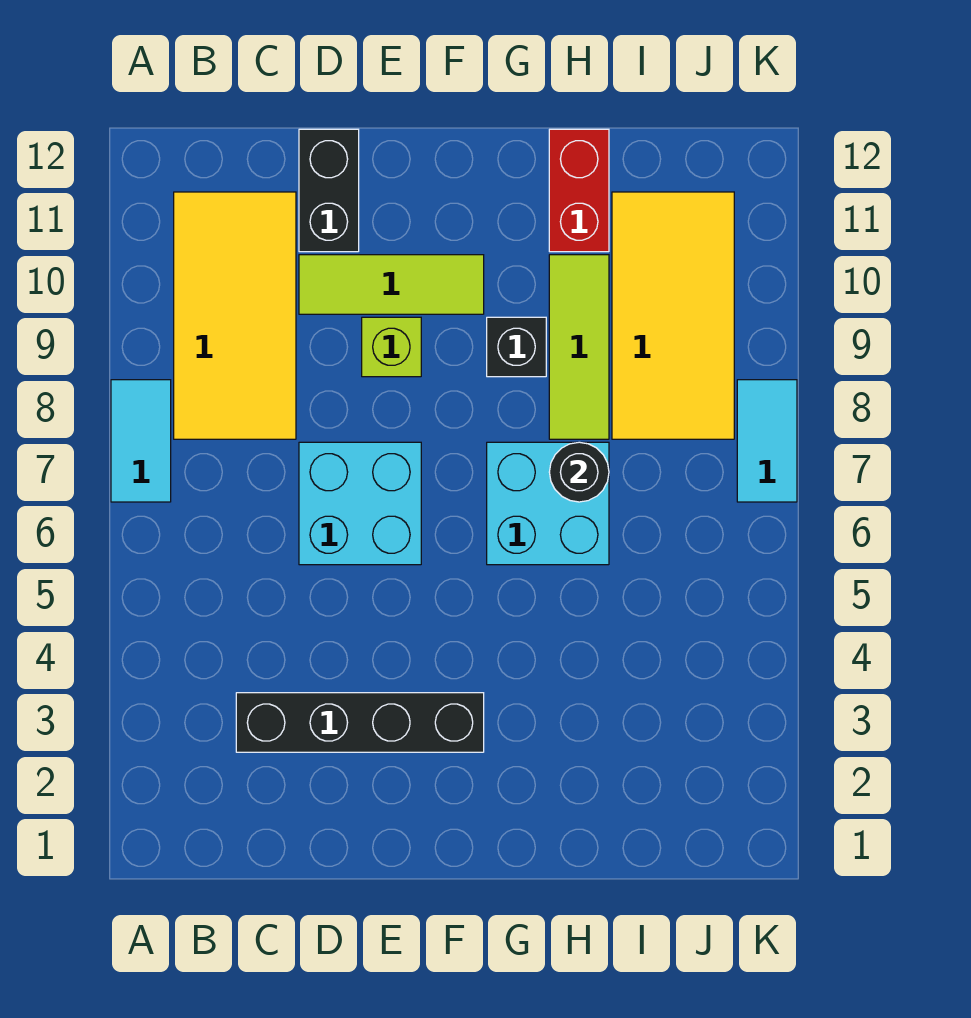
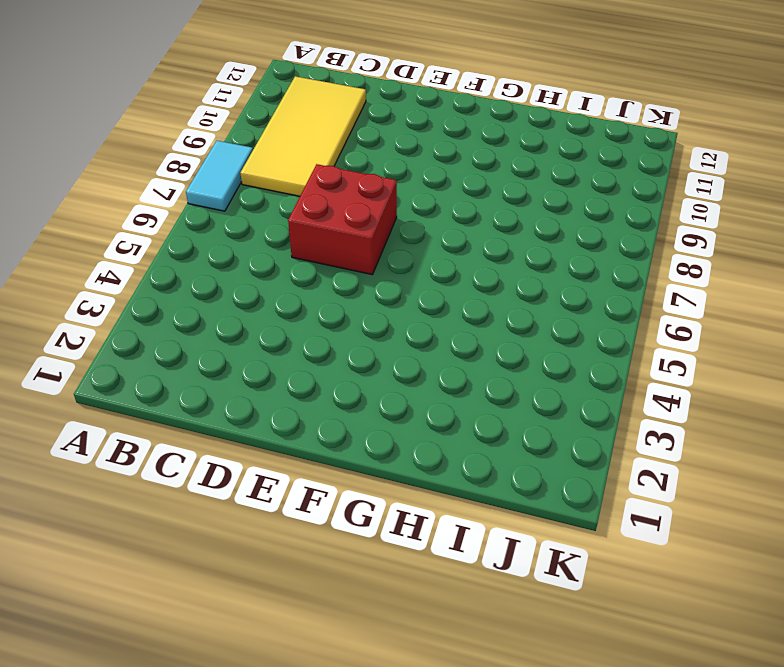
red 2x2 brick [288,164,397,275] -> cyan 2x2 brick [299,442,421,565]
none -> black 1x4 brick [236,693,484,752]
none -> lime 1x3 tile [299,255,484,314]
none -> black 1x2 brick [299,129,359,252]

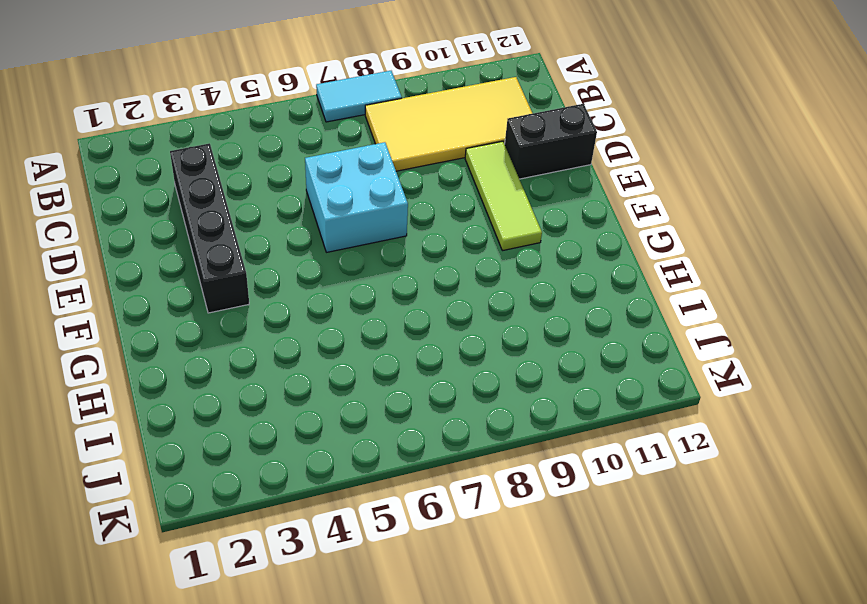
none -> lime 1x1 brick [362,317,421,377]
none -> cyan 2x2 brick [487,442,609,565]
none -> black 1x1 brick [487,317,546,377]

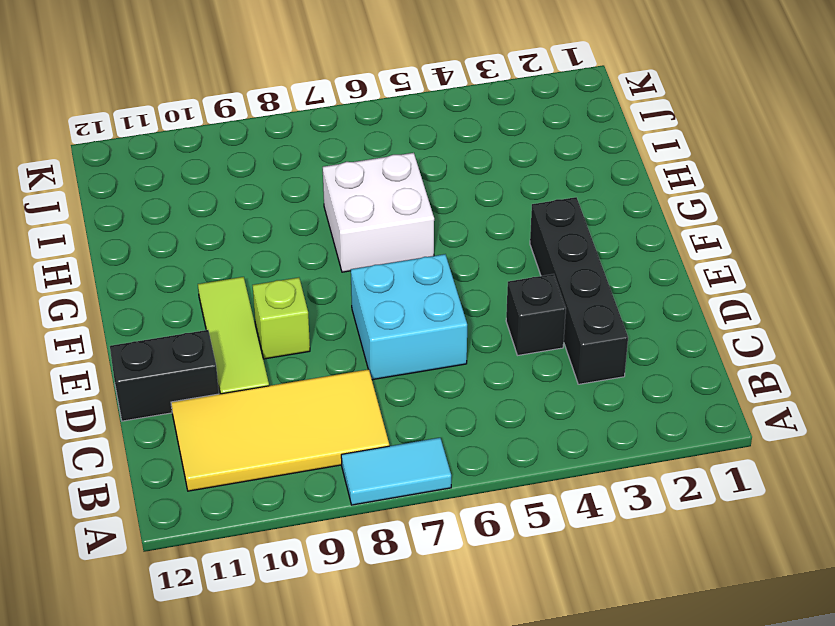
black 1x1 brick [506,274,566,355] -> black 1x1 brick moved to [487,317,546,377]
white 2x2 brick [323,153,434,272] -> cyan 2x2 brick [487,442,609,565]
none -> lime 1x3 tile [549,255,609,439]
none -> red 1x2 brick [549,129,609,252]
none -> yellow 2x4 tile [612,192,734,439]

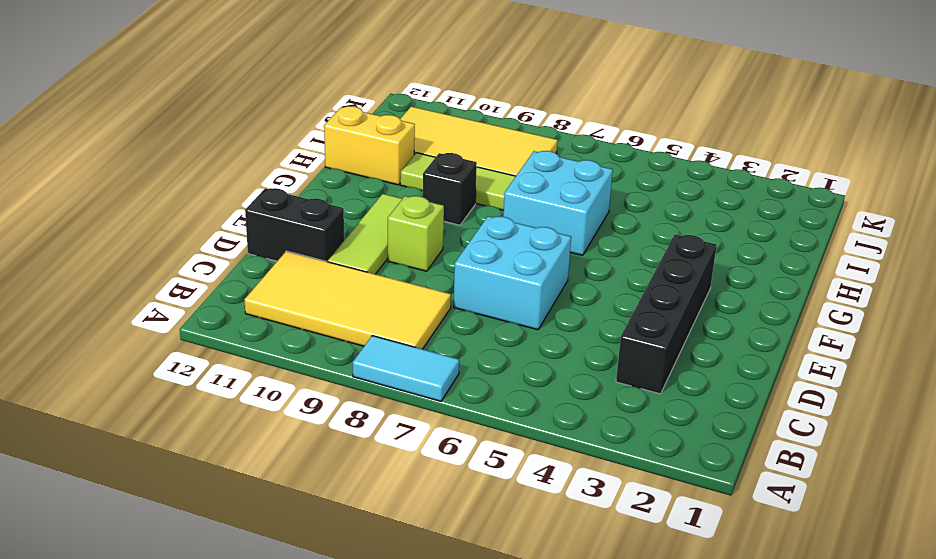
yellow 1x2 brick [324,106,415,185] -> red 1x2 brick [549,129,609,252]
none -> cyan 1x2 tile [737,380,797,502]
none -> black 1x1 round brick [549,442,609,502]

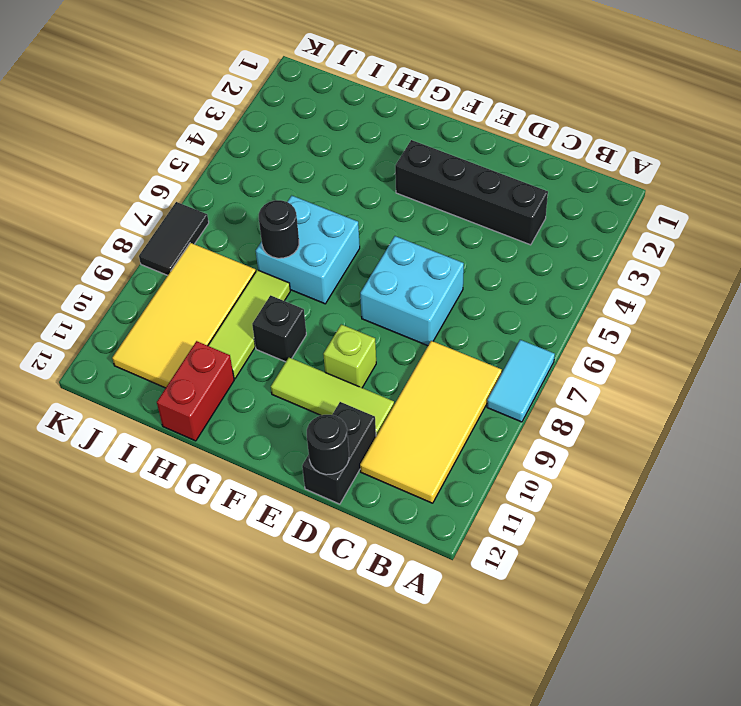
black 1x1 round brick [307,415,349,475] -> none
black 1x2 tile [139,202,209,275] -> cyan 1x2 tile [737,380,797,502]

